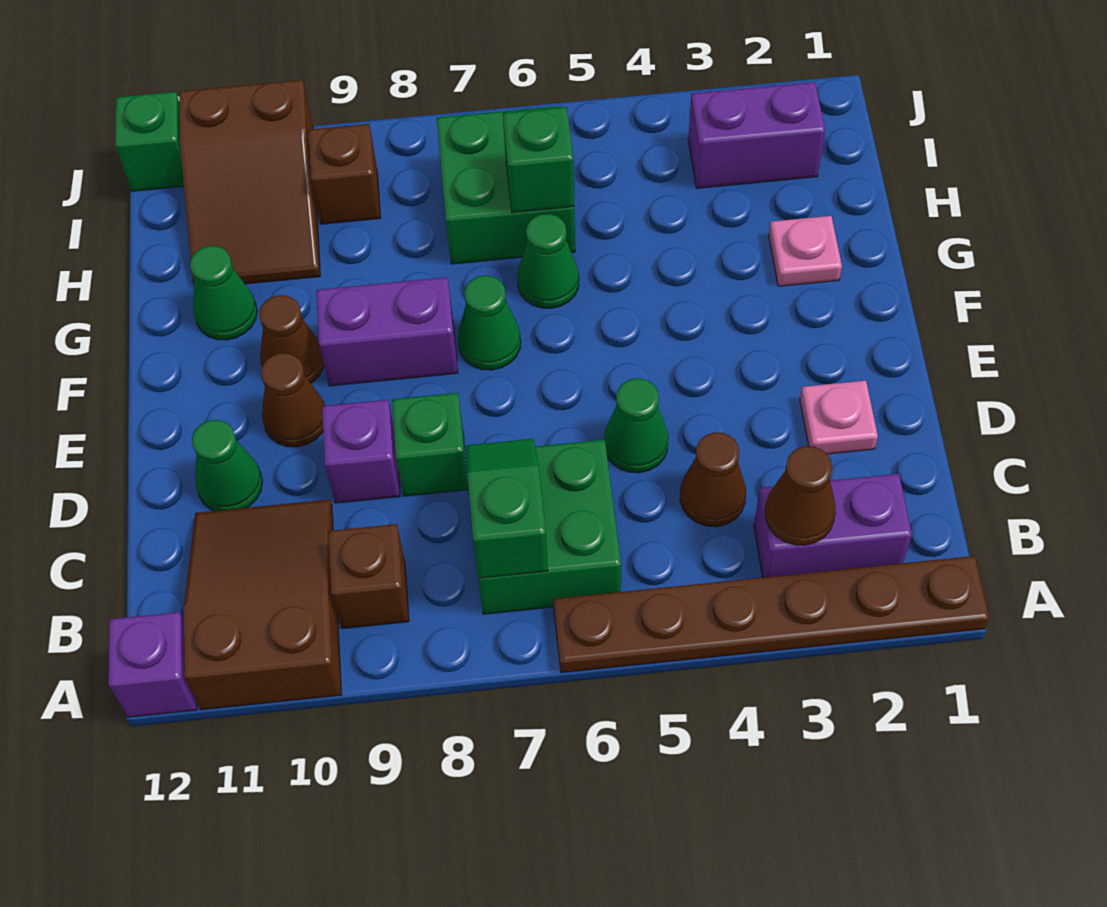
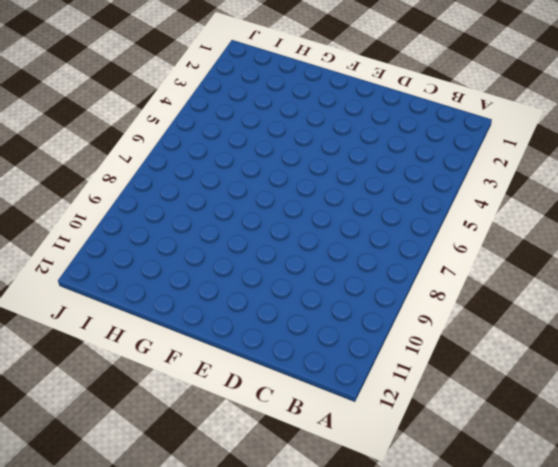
none -> brown 1x6 plate [553,556,989,673]
none -> brown 2x3 slope [183,499,342,710]
none -> purple 1x1 brick [108,612,197,717]

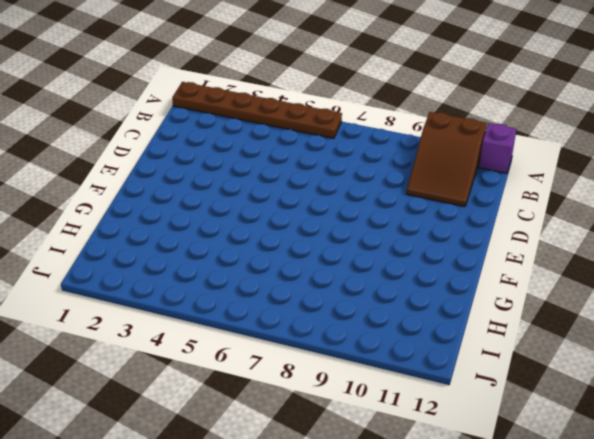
none -> purple 1x2 brick [754,474,912,577]
none -> green 2x2 brick [478,440,621,614]
none -> brown 1x1 brick [328,524,409,629]

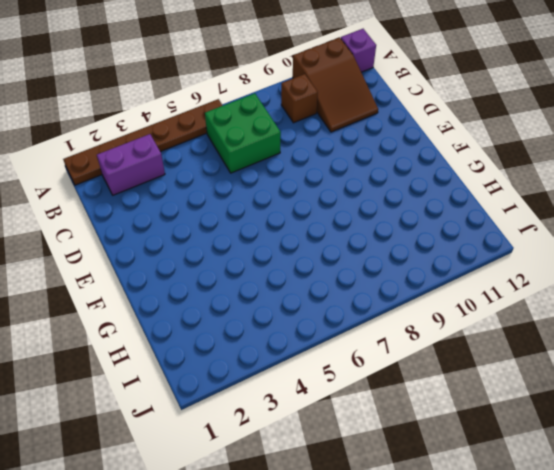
none -> brown 1x1 cone [680,432,746,527]
none -> pink 1x1 plate [800,381,878,454]
none -> green 1x1 cone [604,378,668,473]

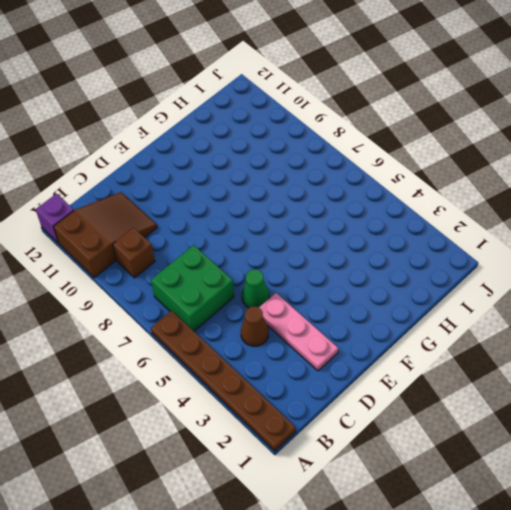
pink 1x3 plate [259,293,338,371] -> pink 1x1 plate [800,381,878,454]
none -> purple 1x2 brick [754,474,912,577]
none -> green 1x1 brick [392,393,468,496]
none -> purple 1x1 brick [322,400,400,503]

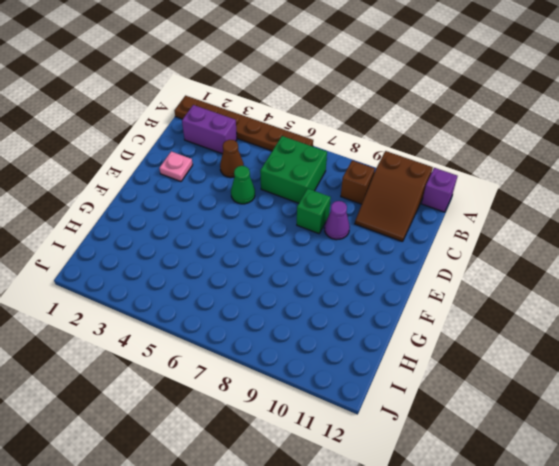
purple 1x1 cone [324,201,350,240] -> purple 1x1 brick [322,400,400,503]
none -> green 1x1 cone [192,420,262,511]
none -> brown 1x1 cone [261,353,325,447]
none -> green 1x1 cone [458,276,521,370]

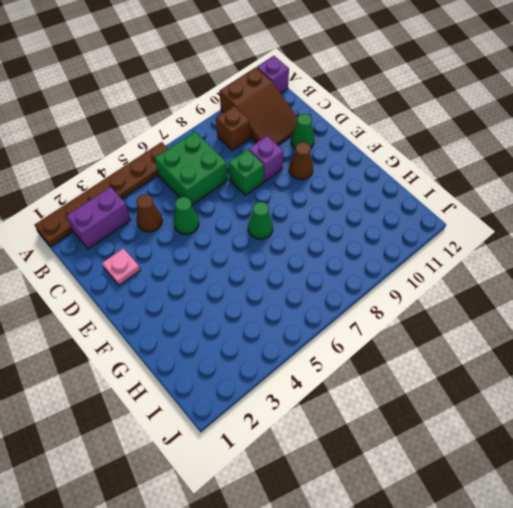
none -> purple 1x2 brick [316,277,458,386]
none -> brown 1x1 cone [259,295,324,383]
none -> pink 1x1 plate [769,216,842,286]

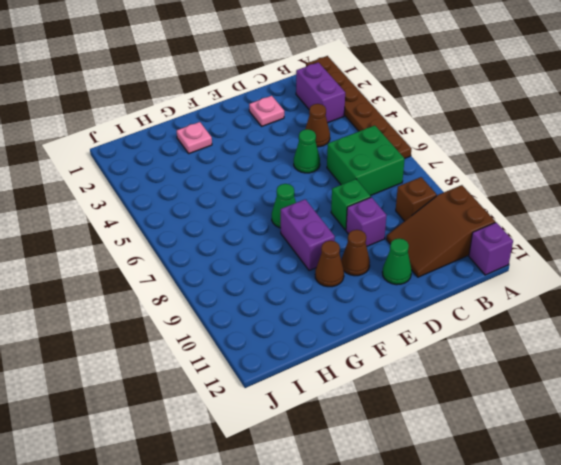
none -> green 1x1 cone [517,214,579,308]
none -> green 1x1 cone [190,246,257,340]
none -> green 2x2 brick [437,106,575,264]

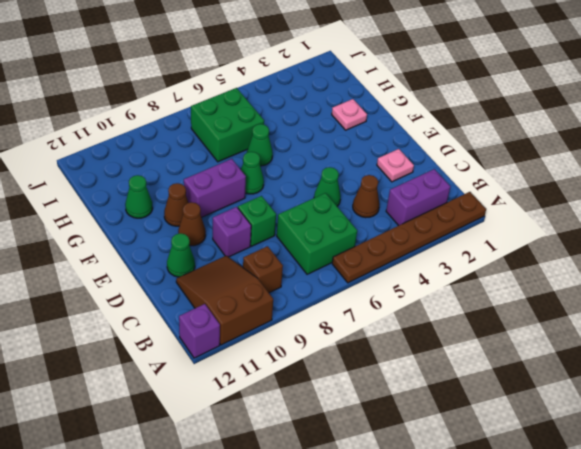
none -> brown 2x3 slope [179,80,320,284]
none -> purple 1x2 brick [688,82,825,188]
none -> brown 1x1 brick [308,124,381,224]

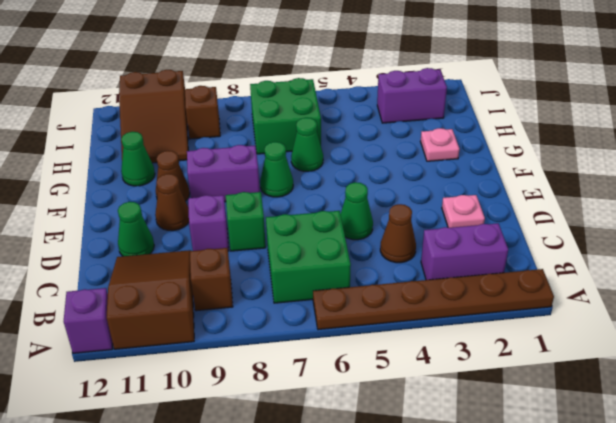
none -> green 1x1 brick [115,92,184,191]
none -> brown 1x1 cone [765,446,836,545]
none -> green 1x2 slope [466,439,548,578]

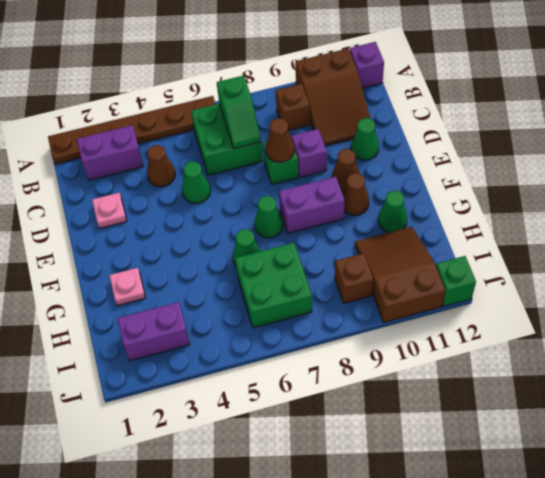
brown 1x1 cone [266,118,294,162] -> brown 1x1 cone moved to [765,446,836,545]
none -> green 1x1 brick [503,107,574,213]

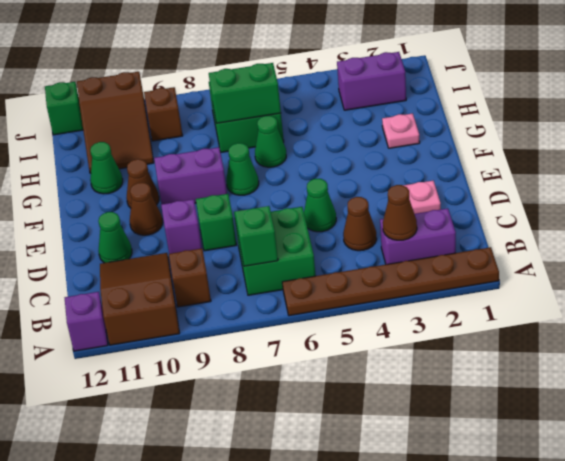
green 1x2 brick [209,63,281,123] -> green 1x1 brick [503,107,574,213]

